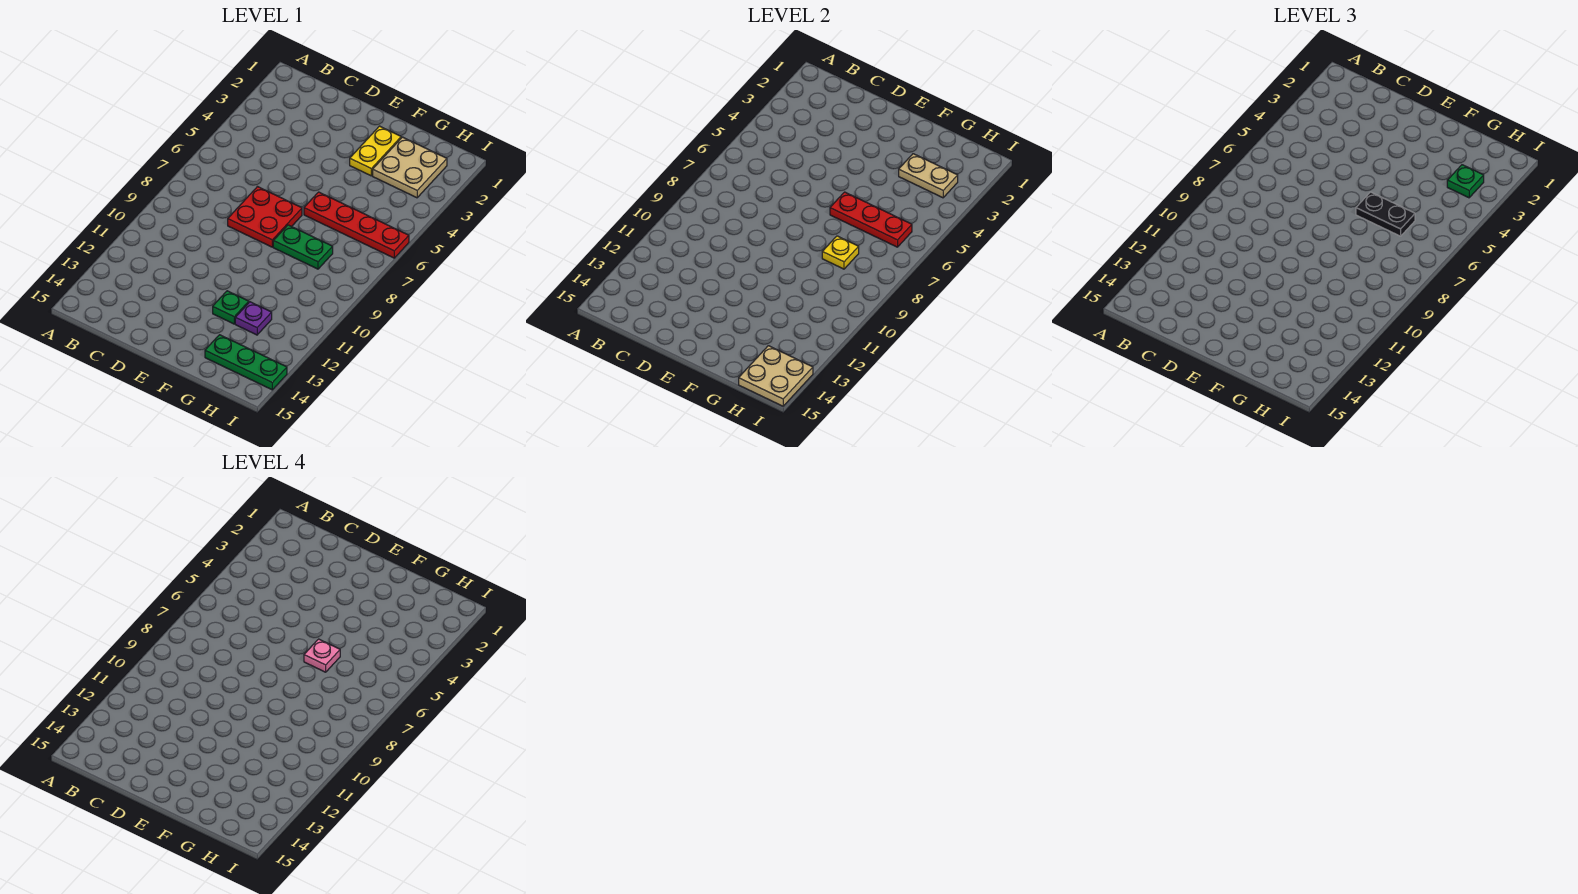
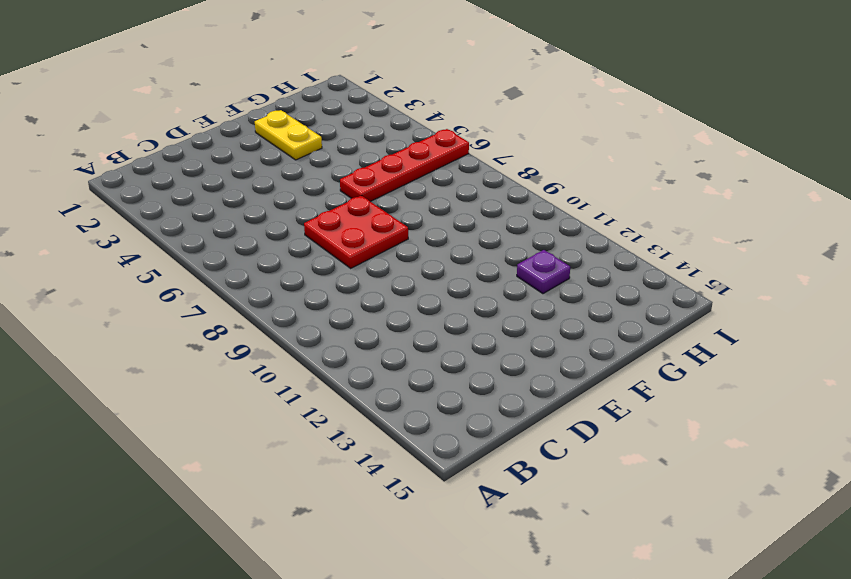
none -> green 1x2 plate [273,225,333,269]
none -> green 1x1 plate [213,291,249,324]
none -> tan 2x2 plate [373,137,447,198]

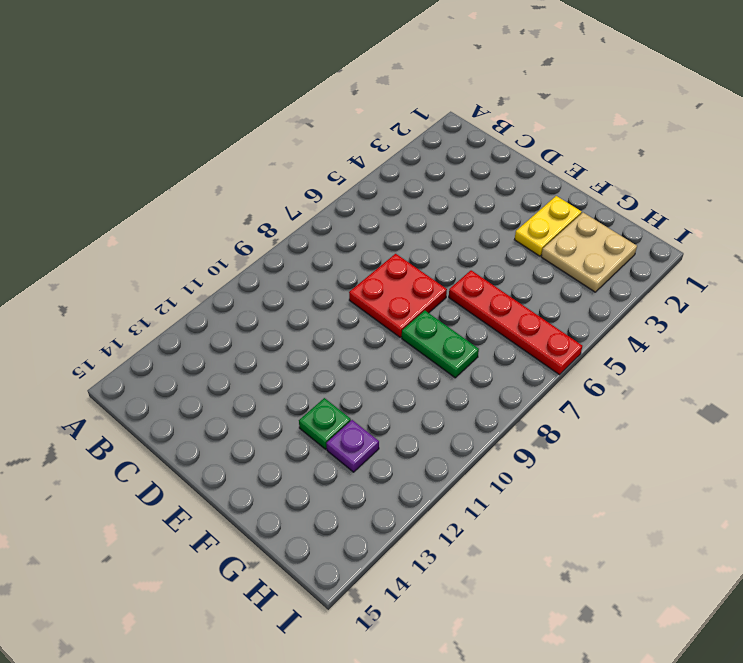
none -> green 1x3 plate [205,335,287,390]
none -> red 1x3 plate [830,192,912,247]
none -> tan 1x2 plate [899,154,958,198]

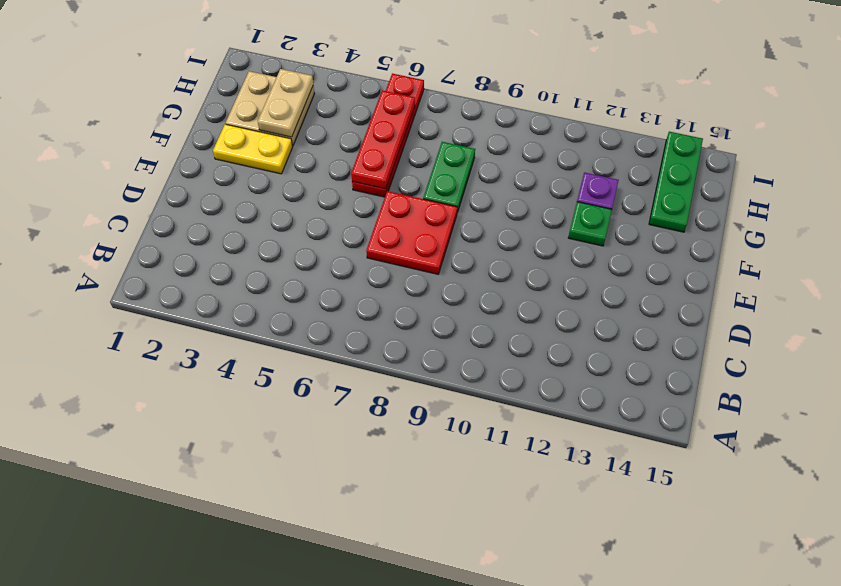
none -> yellow 1x1 plate [822,236,859,269]
none -> tan 2x2 plate [739,346,813,406]
none -> black 1x2 plate [1356,192,1415,236]

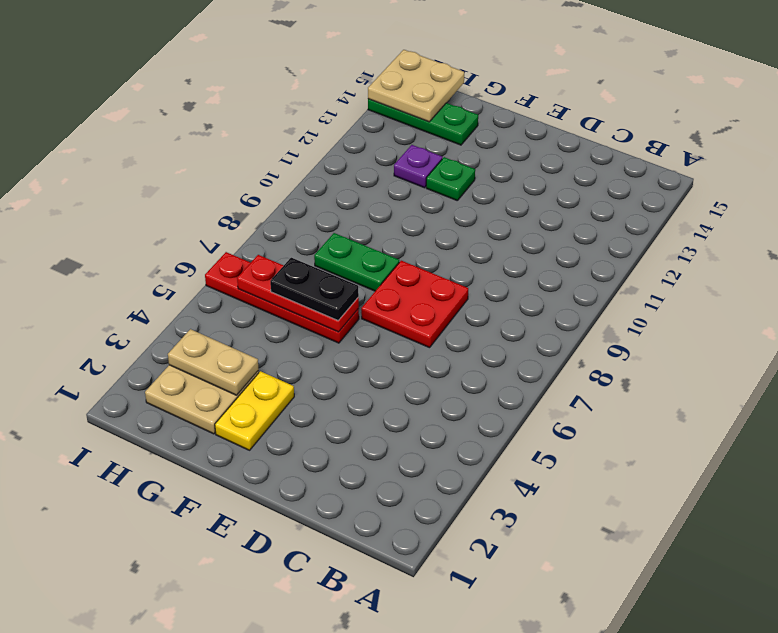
none -> yellow 1x1 plate [822,236,859,269]
none -> green 1x1 plate [1447,165,1484,198]
none -> pink 1x1 plate [304,639,340,672]

